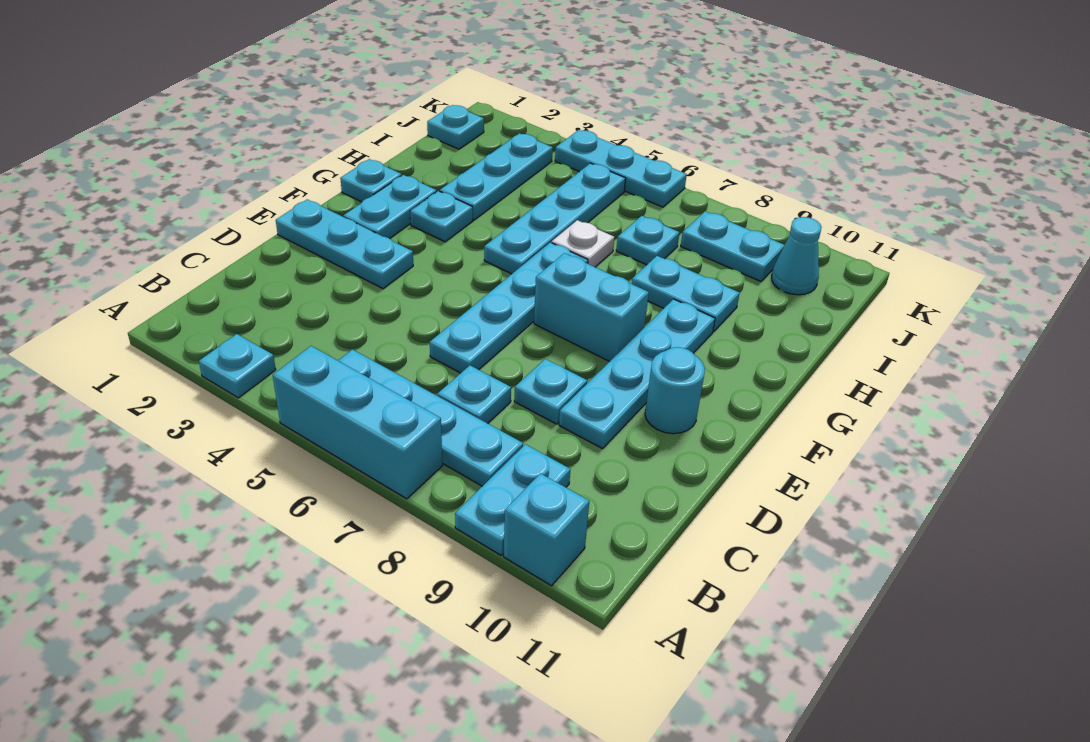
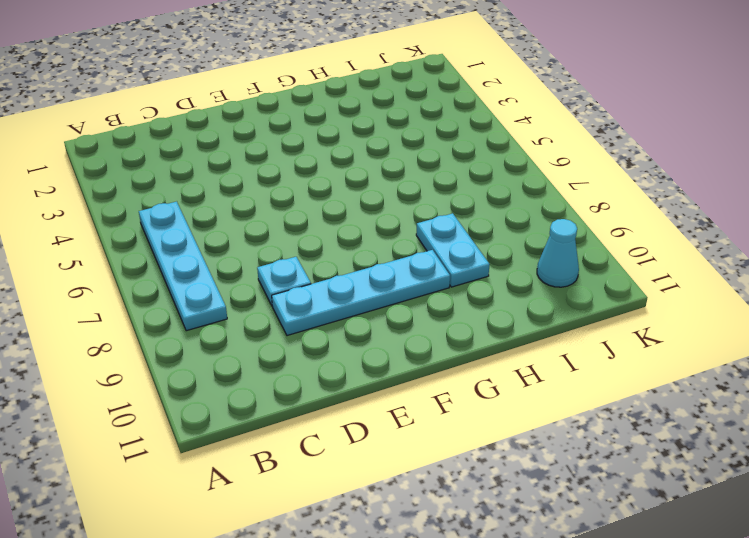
none -> cyan 1x1 plate [199,334,276,398]
none -> cyan 1x3 brick [273,346,442,499]
none -> cyan 1x2 plate [455,444,570,555]

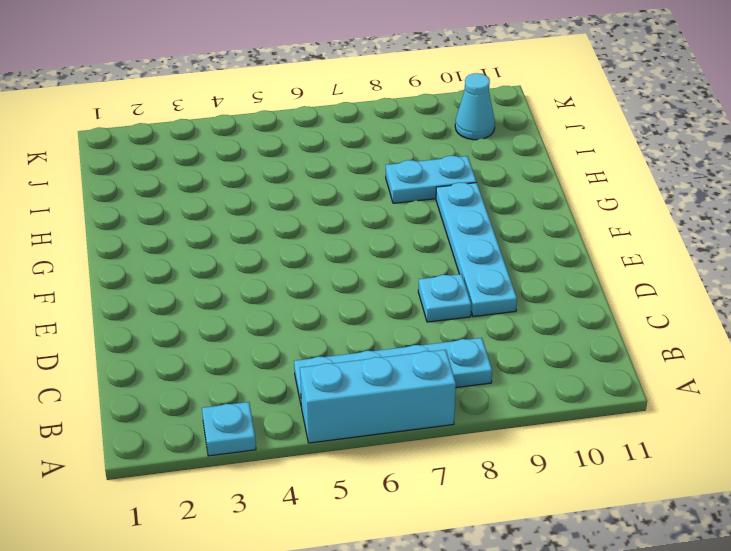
none -> cyan 1x2 plate [455,444,570,555]
none -> cyan 1x1 brick [504,474,589,586]
none -> cyan 1x1 plate [437,365,511,423]

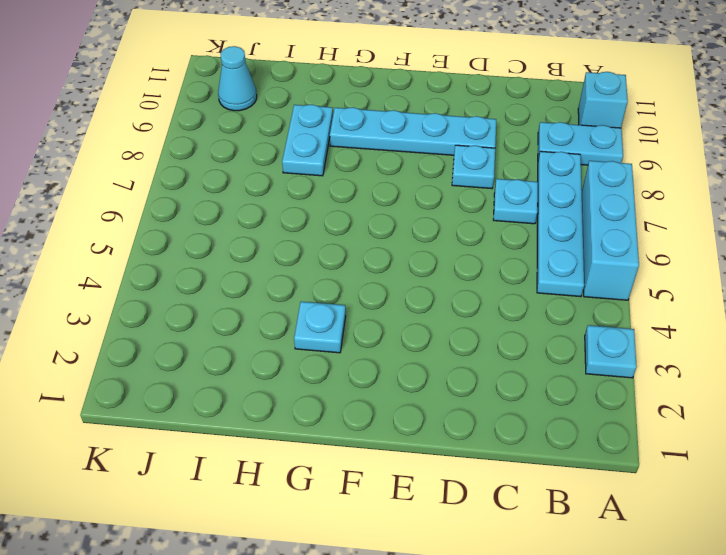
none -> cyan 1x4 plate [430,242,588,373]
none -> cyan 1x3 plate [276,199,413,289]
none -> cyan 1x1 round brick [645,347,705,434]

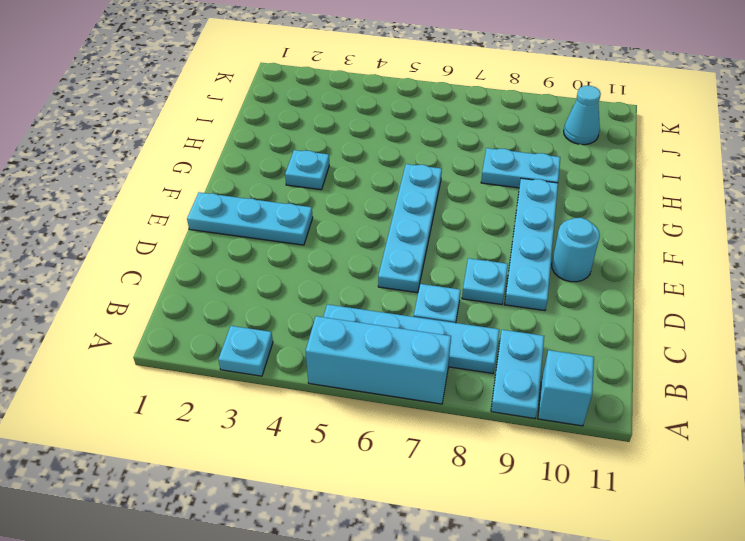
none -> cyan 1x2 plate [343,175,437,239]
none -> cyan 1x2 brick [534,253,649,361]
none -> cyan 1x1 plate [340,159,402,202]

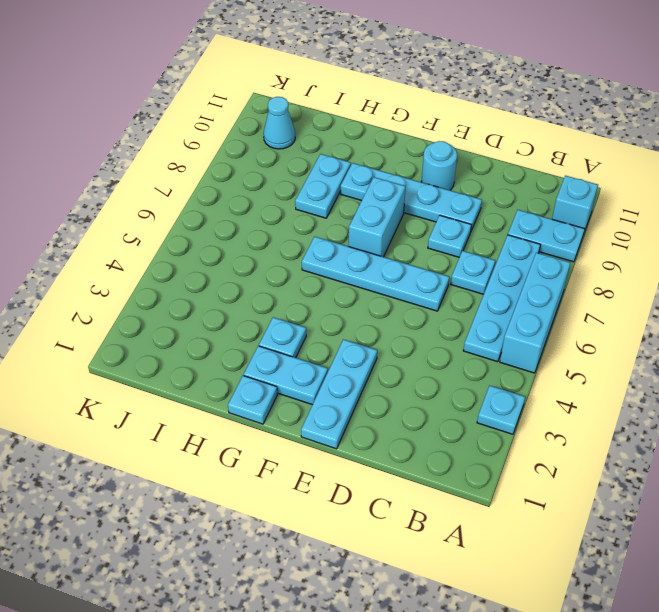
none -> cyan 1x4 plate [484,163,626,274]
none -> cyan 1x3 plate [440,133,553,220]
none -> white 1x1 plate [552,220,614,267]

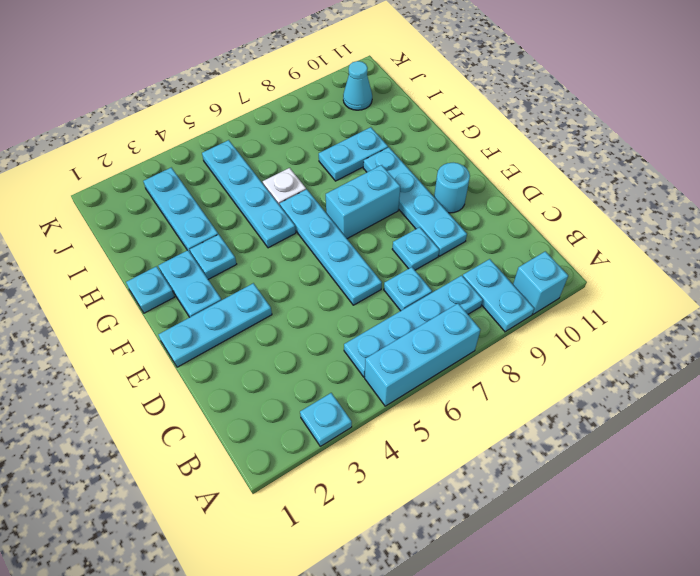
none -> cyan 1x1 plate [616,216,680,265]
none -> cyan 1x1 plate [427,105,484,149]
none -> cyan 1x2 plate [681,211,784,281]

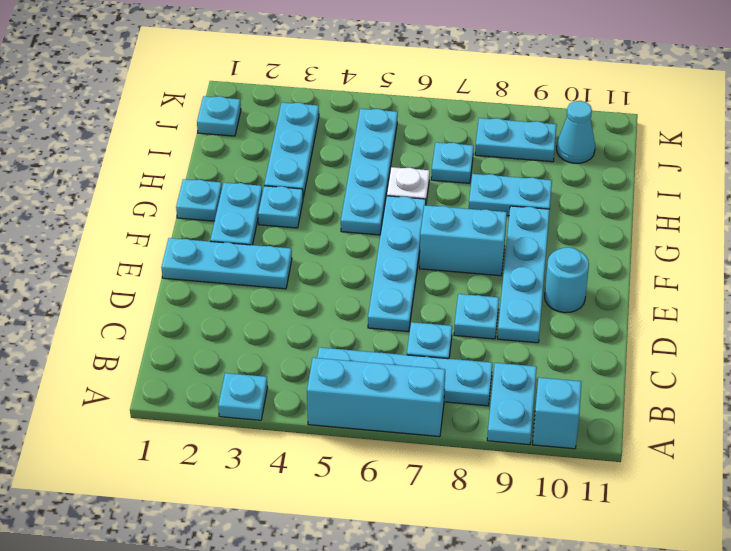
none -> cyan 1x3 plate [555,130,687,207]

